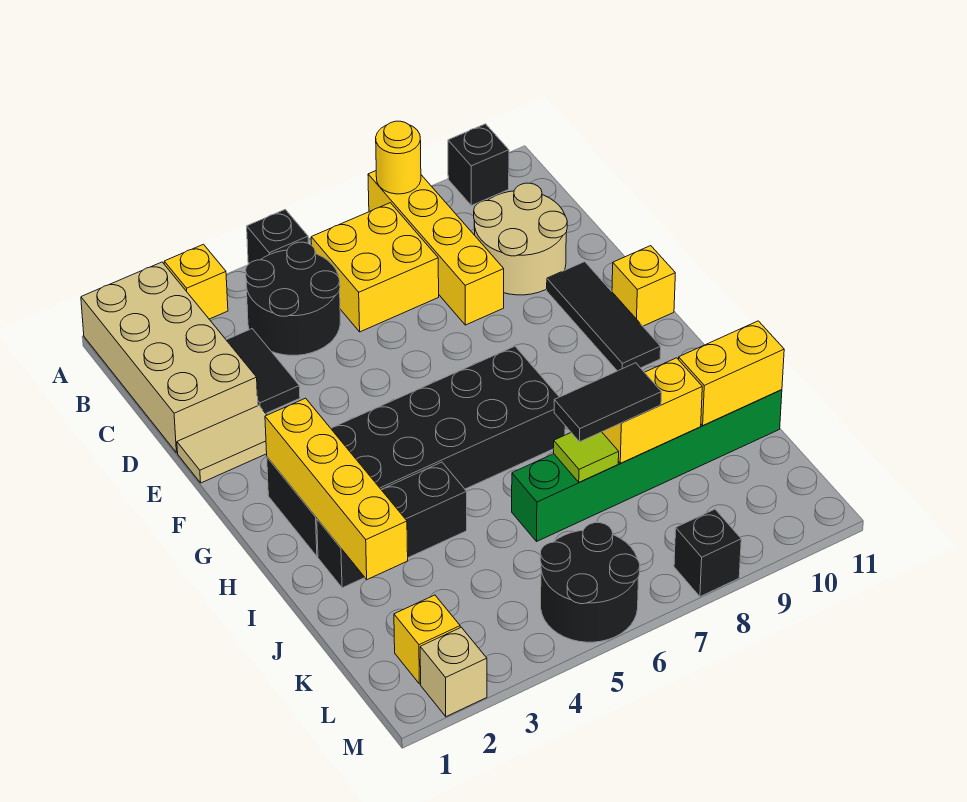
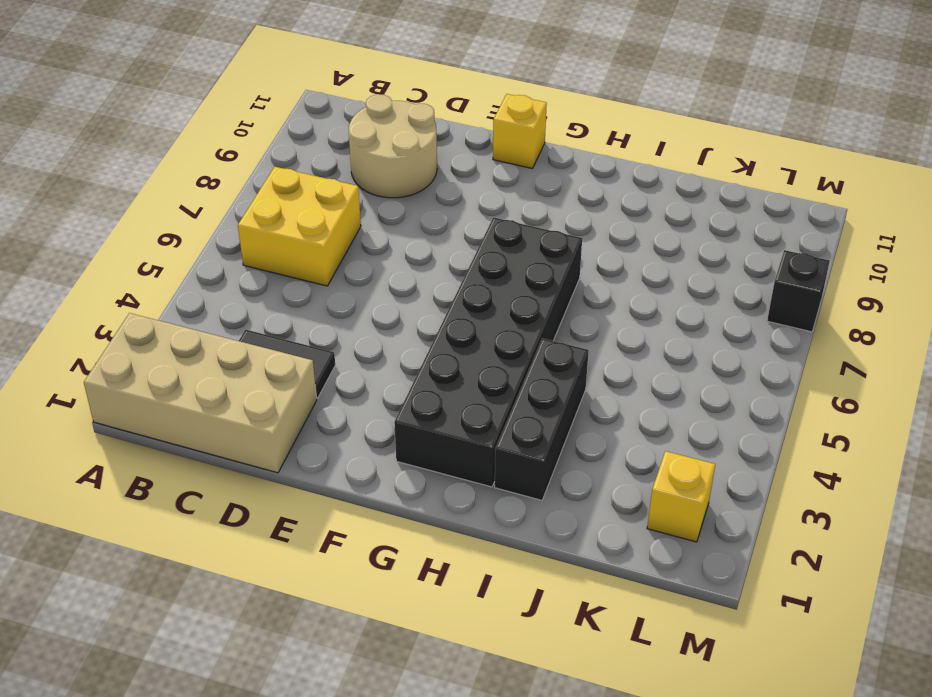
none -> yellow 1x1 brick [164,244,228,319]
none -> black 1x1 brick [247,209,308,264]
none -> yellow 1x4 brick [368,171,504,325]

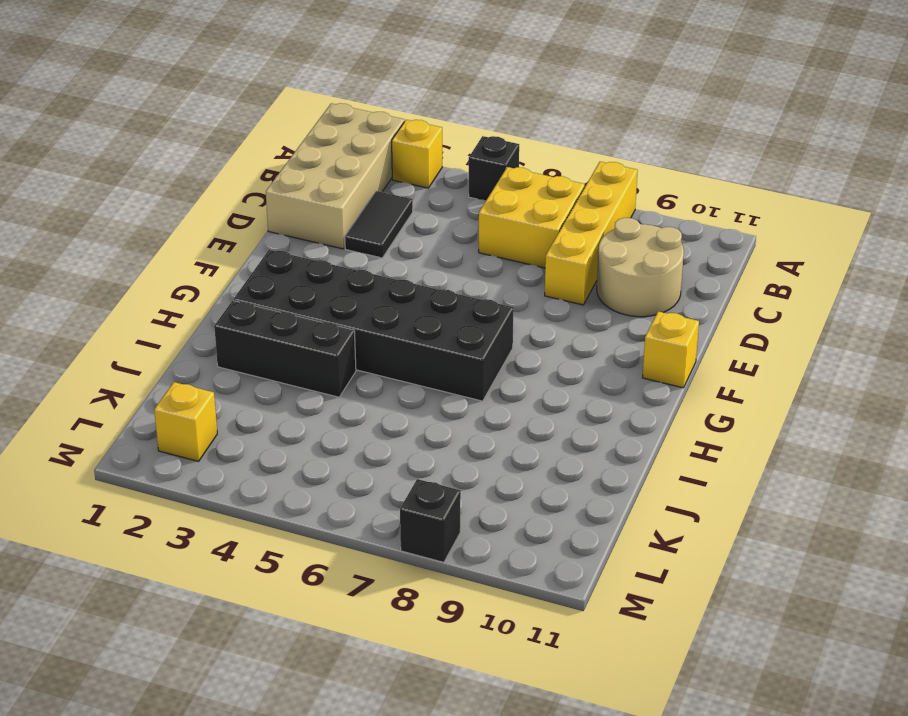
none -> black 1x1 brick [448,124,509,205]
none -> black 2x2 round brick [246,242,340,355]
none -> tan 1x2 tile [177,406,267,483]

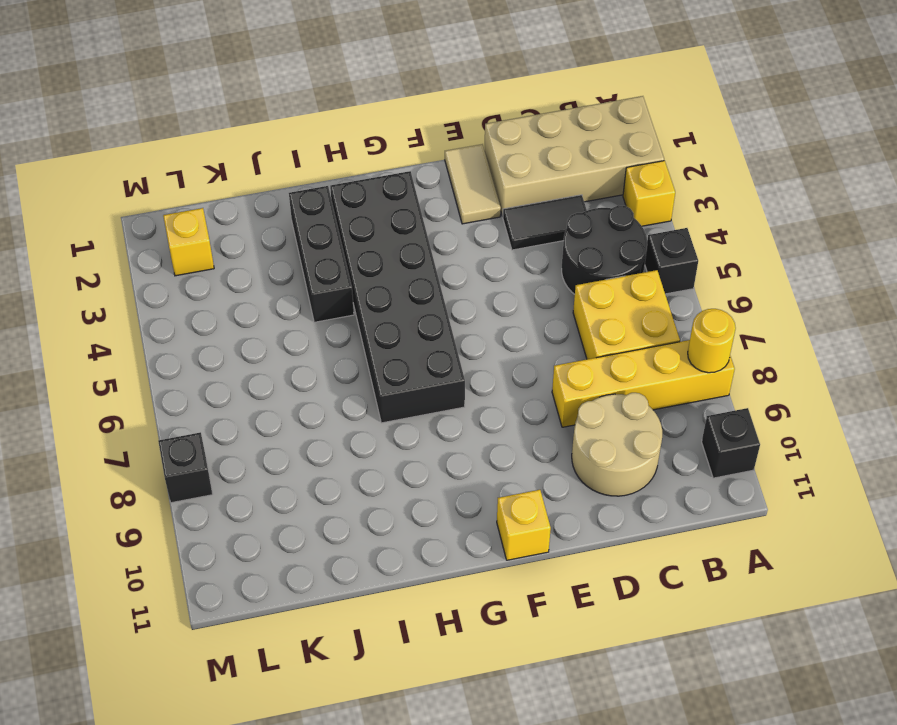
none -> black 1x3 tile [547,262,661,371]
none -> green 1x6 brick [512,390,782,541]
none -> black 2x2 round brick [540,523,640,642]

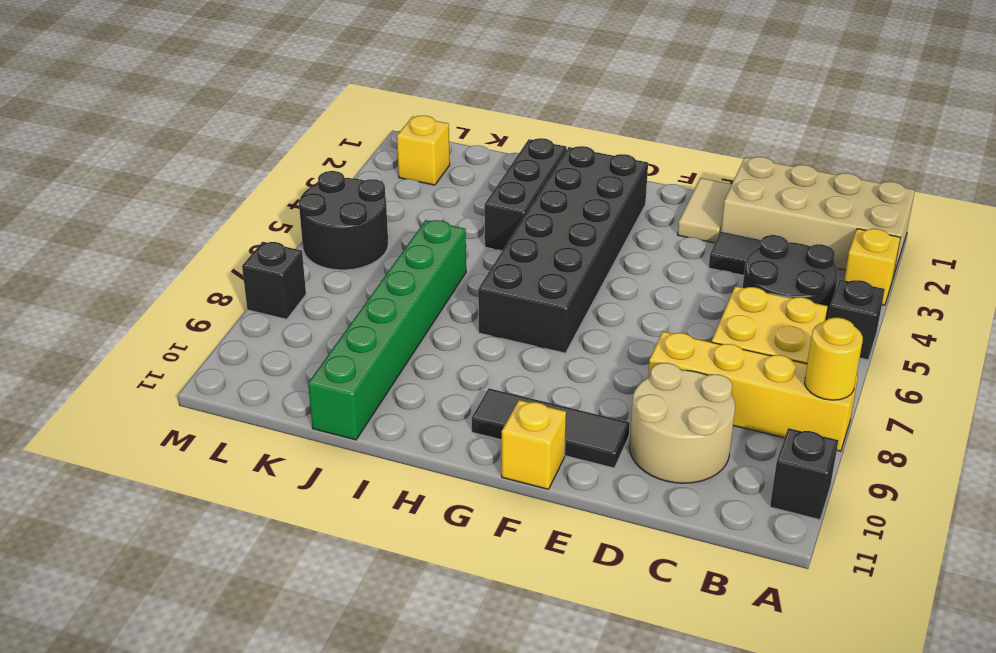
none -> tan 1x1 brick [420,627,487,717]
none -> yellow 1x4 brick [265,398,408,580]
none -> lime 1x1 tile [554,432,619,482]

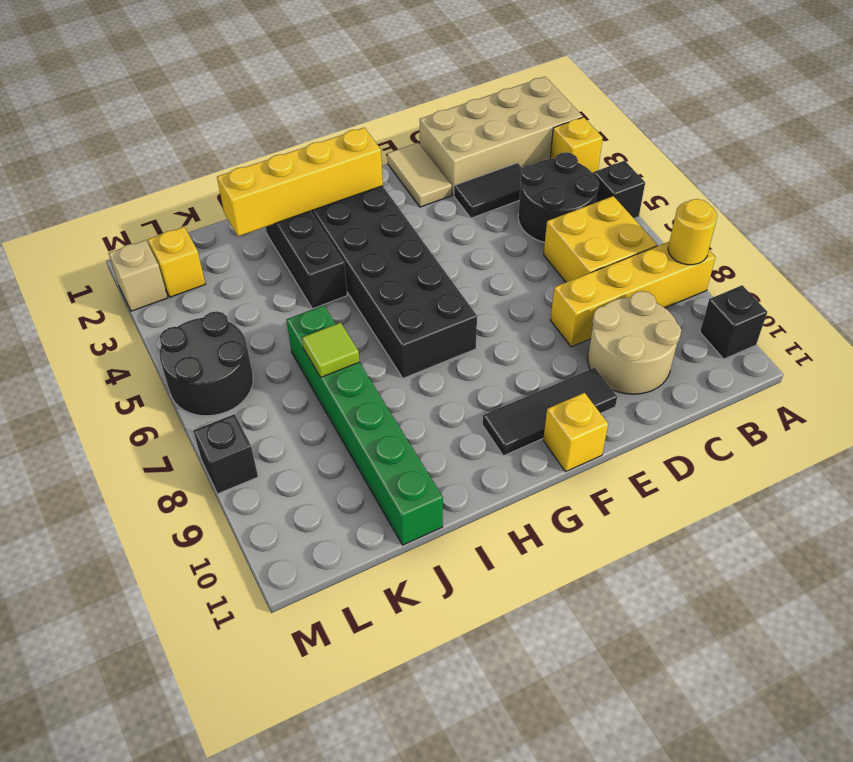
none -> yellow 1x2 brick [602,358,702,463]
none -> yellow 1x2 brick [679,321,784,426]
none -> black 1x2 tile [554,363,661,442]

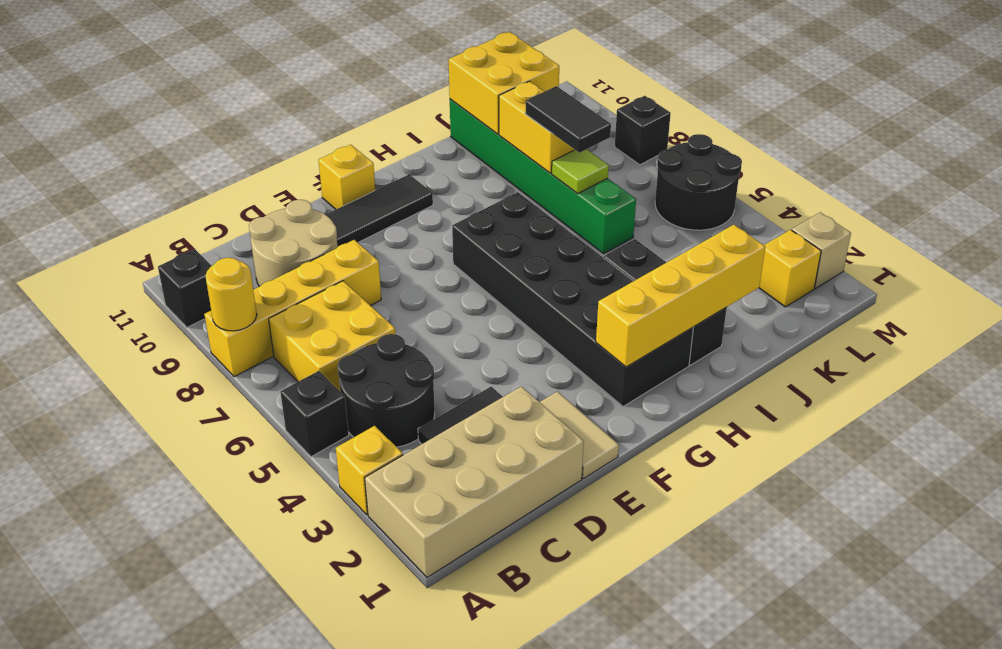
yellow 2x2 brick [449,32,559,134] -> yellow 1x2 brick [679,321,784,426]

